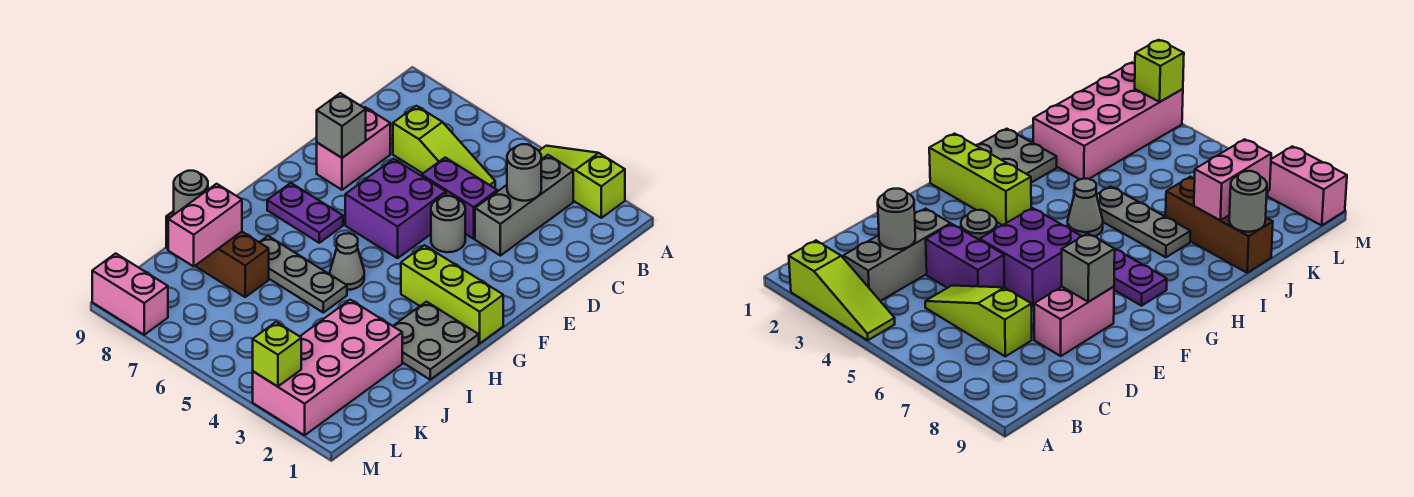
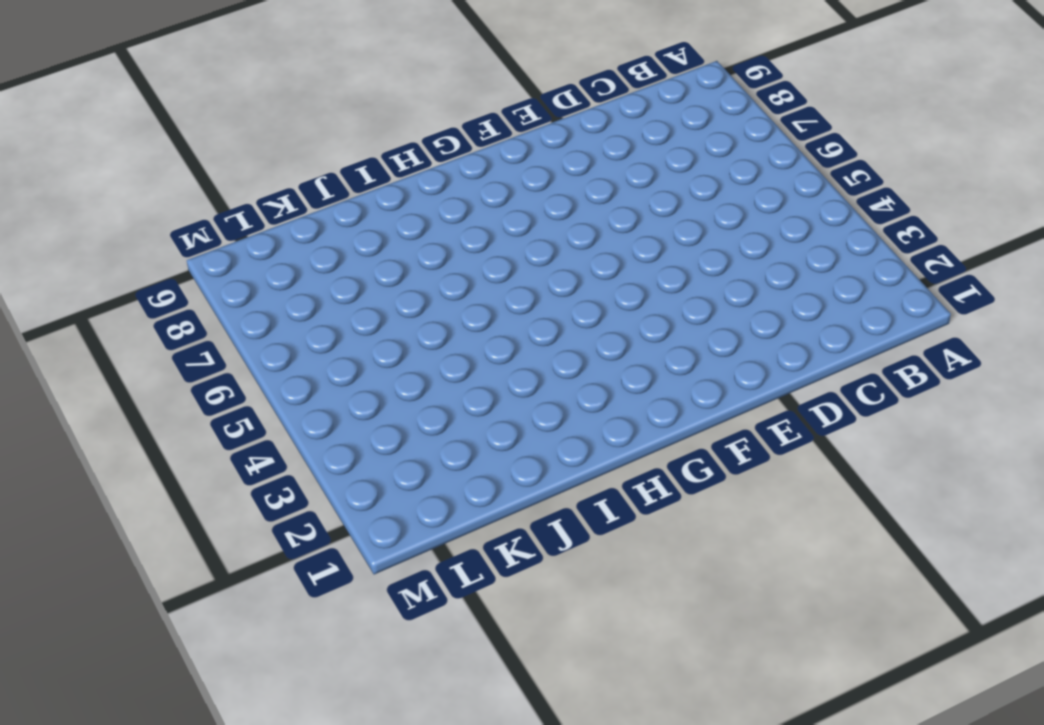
none -> lime 1x3 slope [539,146,625,218]
none -> grey 1x3 brick [475,155,573,256]
none -> lime 1x3 slope [393,106,495,188]

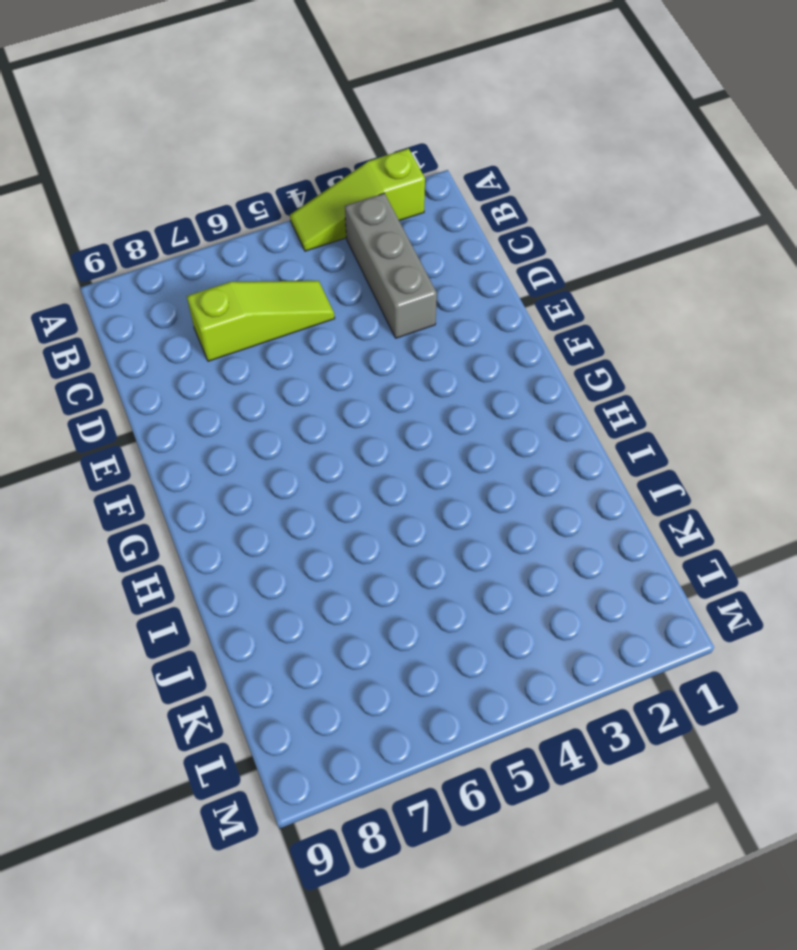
none -> purple 1x2 brick [422,158,497,239]
none -> pink 1x2 brick [317,107,390,190]
none -> grey 1x1 round brick [431,196,465,252]

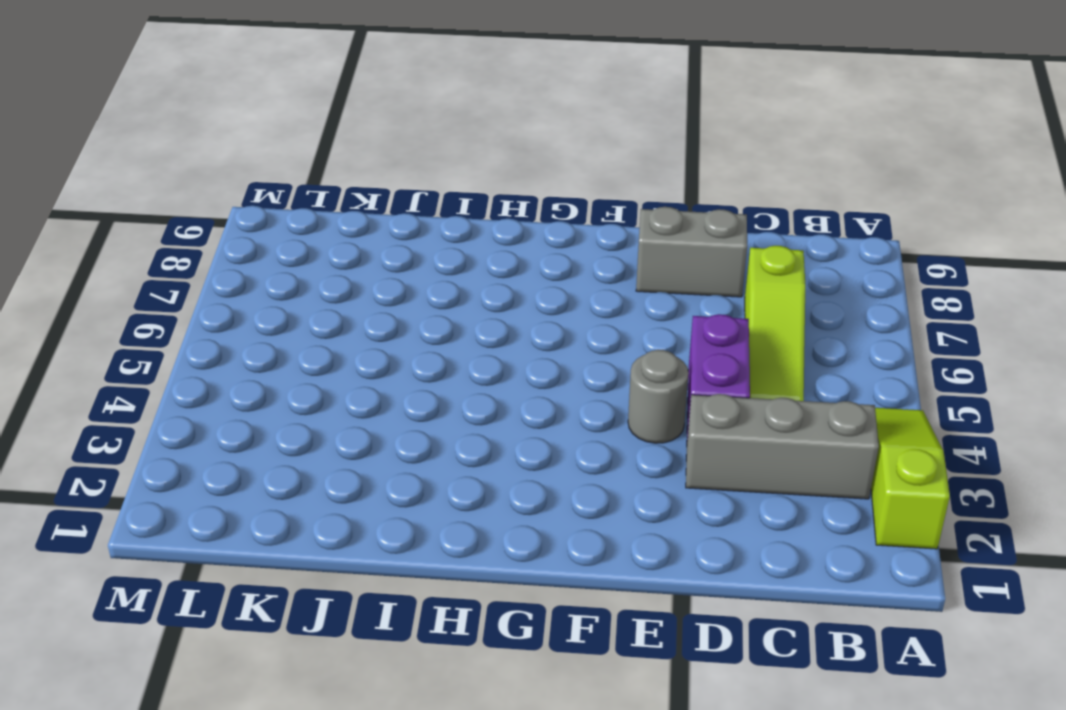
grey 1x2 brick [636,207,747,297] -> pink 1x2 brick [317,107,390,190]
none -> purple 2x2 brick [345,159,446,258]
none -> lime 1x3 brick [401,245,503,343]
none -> purple 1x2 plate [267,183,343,243]

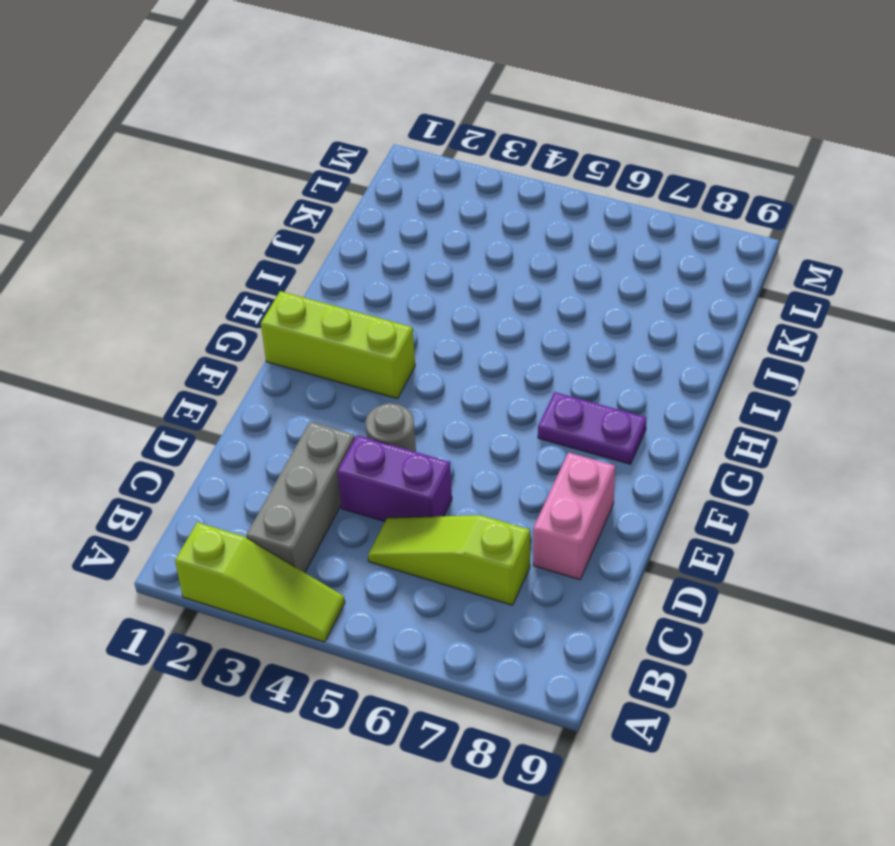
none -> purple 2x2 brick [345,159,446,258]
none -> grey 2x2 plate [393,302,479,380]
none -> grey 1x1 cone [330,233,364,290]

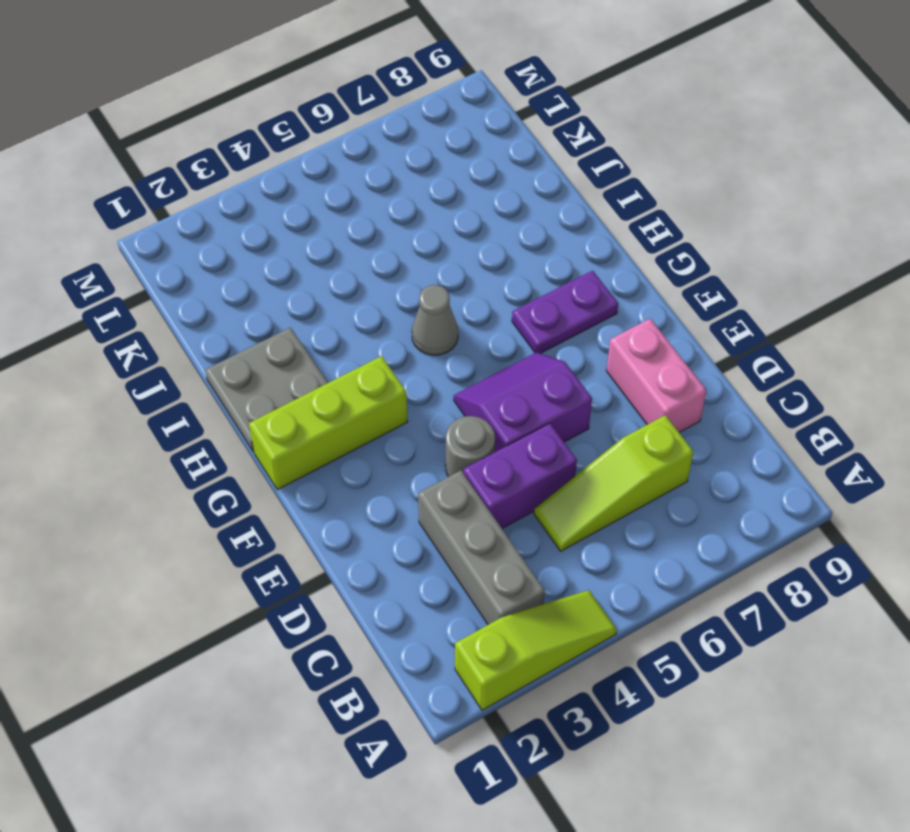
purple 2x2 slope [454,352,592,452] -> purple 2x2 brick [345,159,446,258]
none -> grey 1x3 plate [259,236,347,313]
none -> pink 2x4 brick [253,300,402,435]
none -> brown 1x3 brick [166,211,269,297]

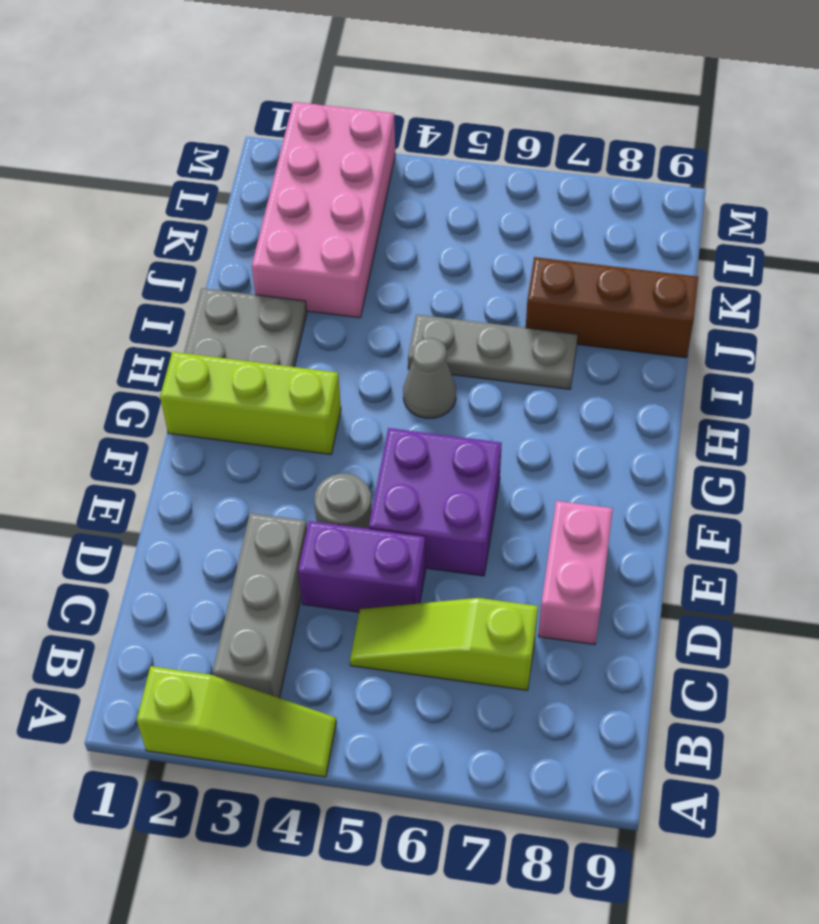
none -> purple 1x2 plate [267,183,343,243]
none -> pink 1x2 brick [92,253,168,335]
none -> grey 1x1 round brick [507,144,541,201]

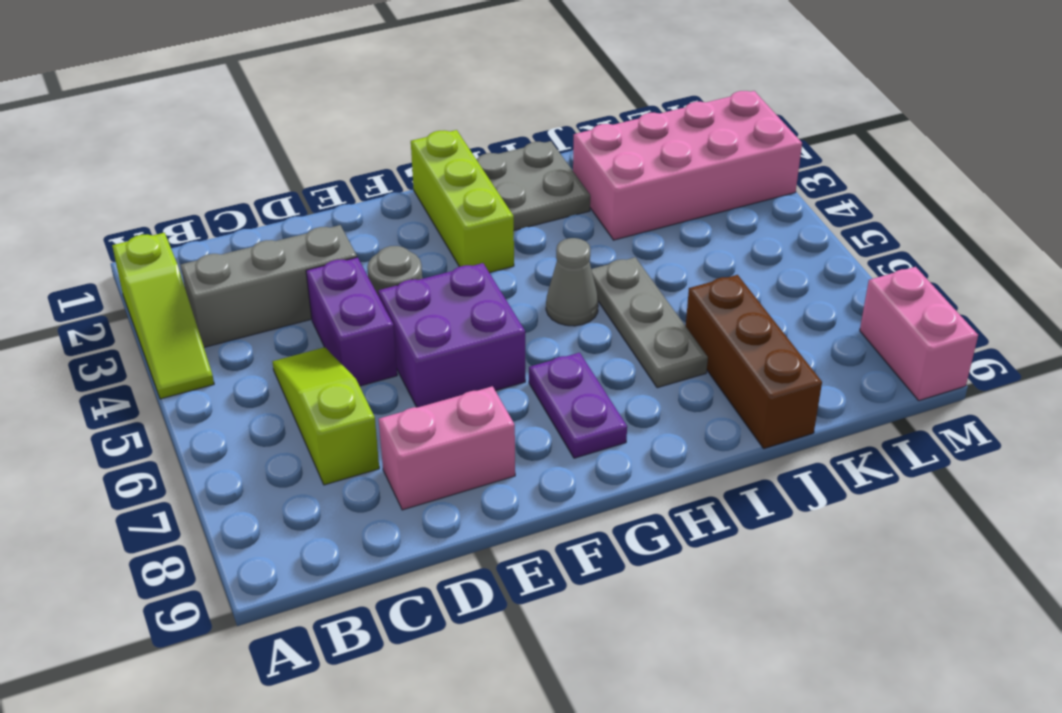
none -> grey 1x1 round brick [507,144,541,201]
none -> grey 1x1 brick [317,93,366,158]
none -> pink 1x2 brick [168,184,242,266]

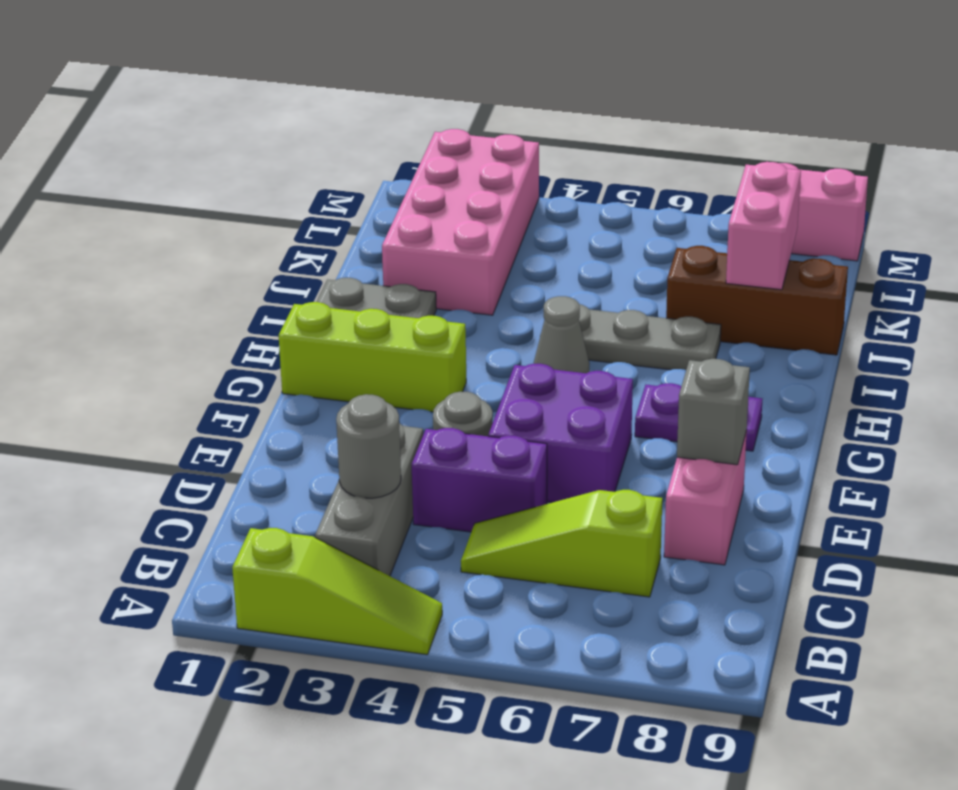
none -> grey 1x1 round brick [174,171,208,214]
none -> lime 1x1 brick [253,322,301,387]

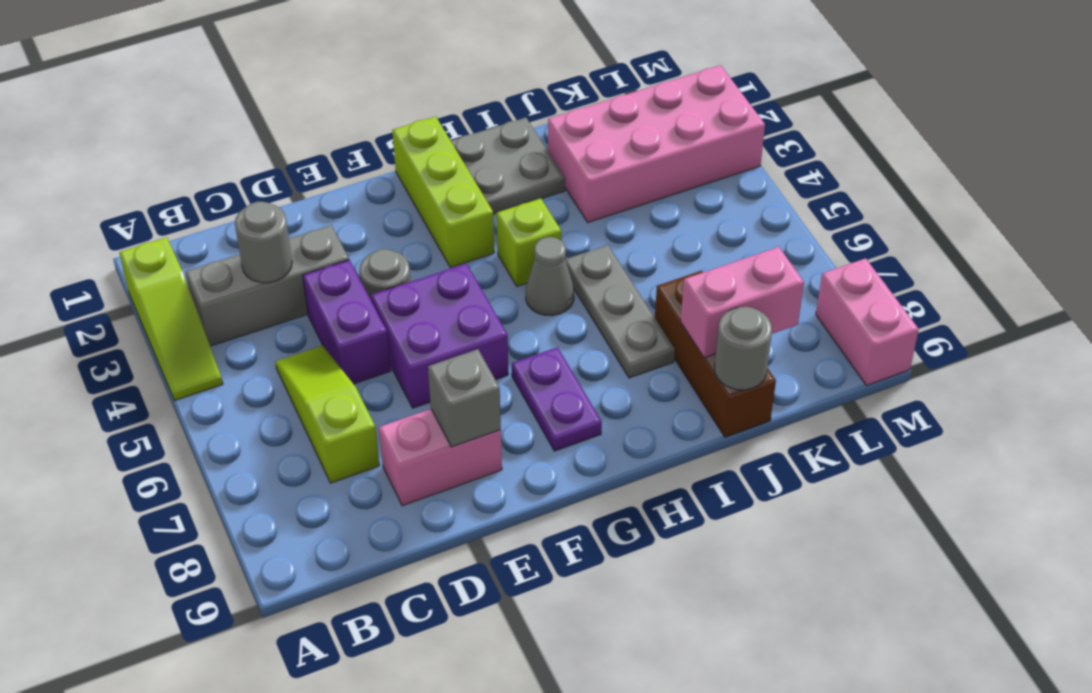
lime 1x1 brick [497,198,561,286] -> lime 1x1 brick moved to [253,322,301,387]

